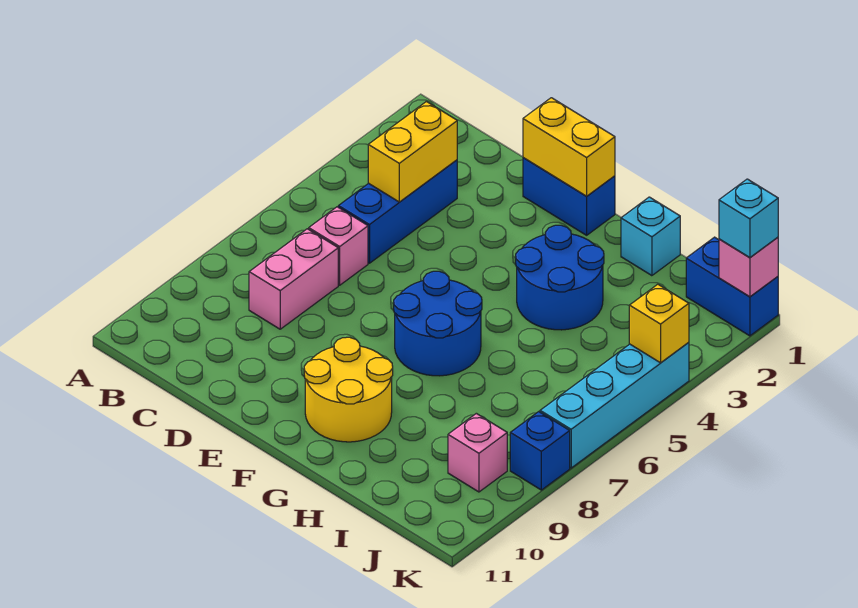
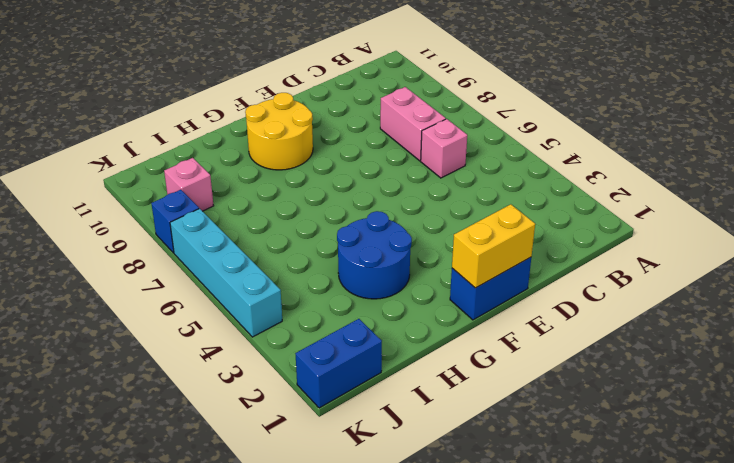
none -> blue 1x3 brick [338,160,457,263]
none -> blue 2x2 round brick [394,271,482,376]
none -> cyan 1x1 brick [621,197,680,276]

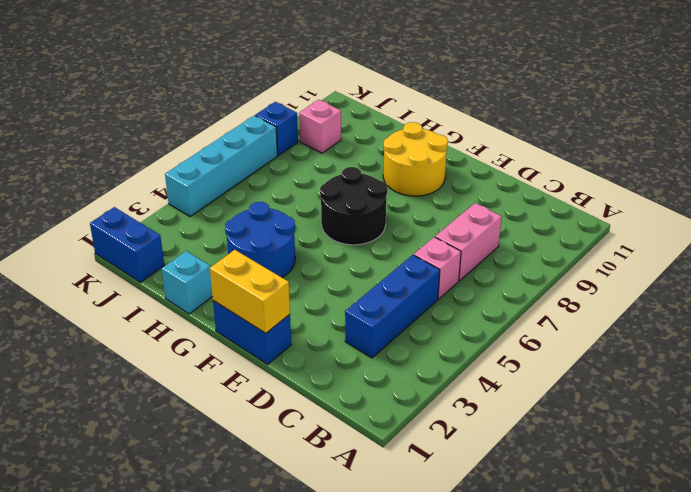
black 2x2 round brick [320,167,387,245] -> blue 2x2 round brick [394,271,482,376]
none -> yellow 1x2 brick [368,102,457,202]
none -> pink 1x1 brick [719,237,778,297]
none -> yellow 1x1 brick [629,284,689,363]

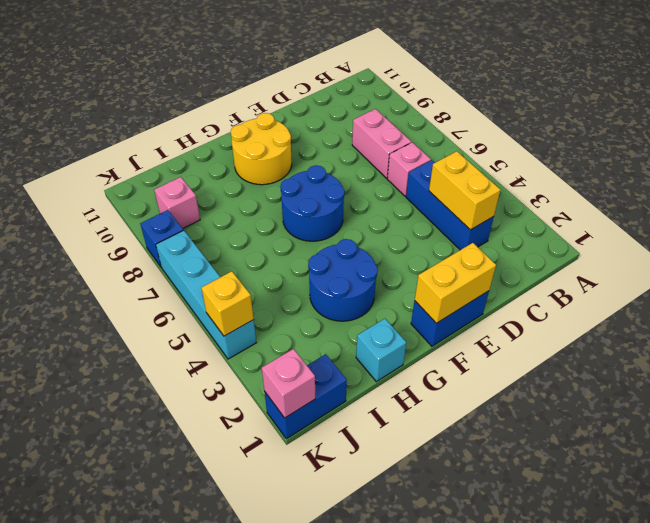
none -> cyan 1x1 brick [719,179,778,258]

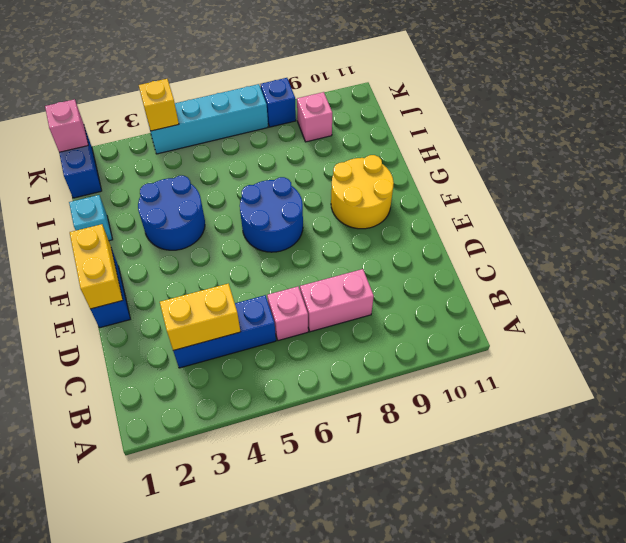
none -> cyan 1x1 brick [719,179,778,258]

